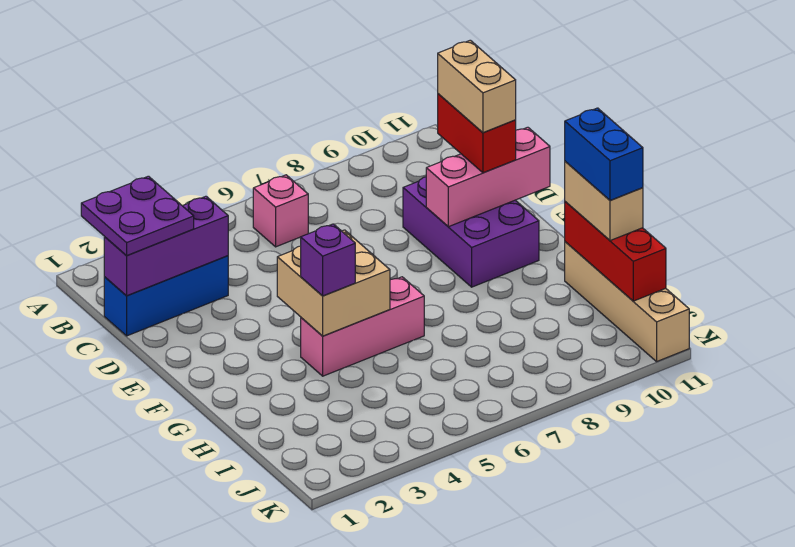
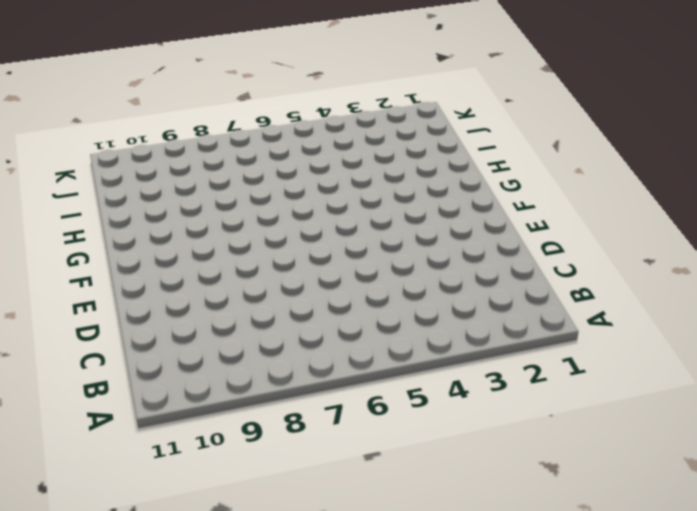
none -> pink 1x1 brick [253,175,308,247]
none -> blue 1x3 brick [104,256,228,336]
none -> purple 2x3 brick [403,177,539,287]

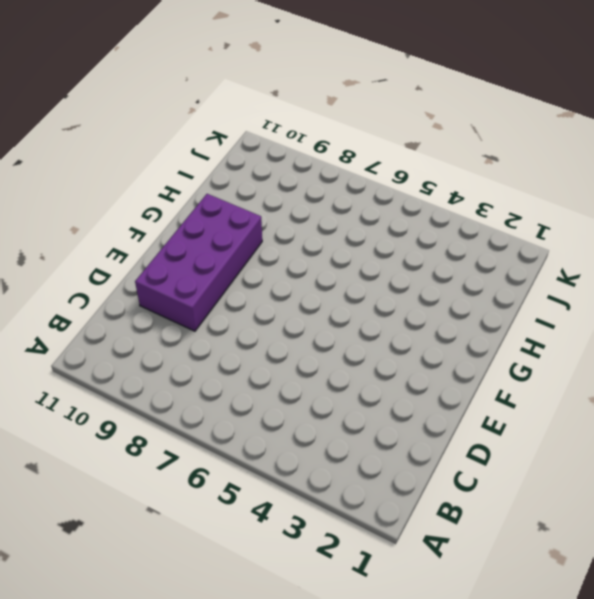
purple 2x4 brick [135,194,262,331] -> purple 2x3 brick [403,177,539,287]
none -> pink 1x1 brick [253,175,308,247]
none -> blue 1x3 brick [104,256,228,336]
none -> pink 1x3 brick [301,277,424,376]

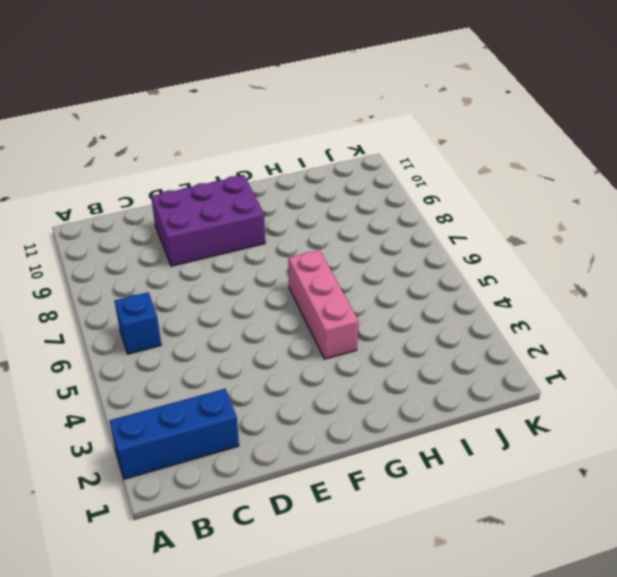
blue 1x3 brick [109,389,239,479] -> blue 1x3 brick turned to [104,256,228,336]
blue 1x1 brick [115,292,161,354] -> pink 1x1 brick [253,175,308,247]
none -> tan 1x4 brick [565,242,689,361]
none -> purple 1x3 brick [104,196,228,296]
none -> pink 1x3 brick [426,127,550,227]

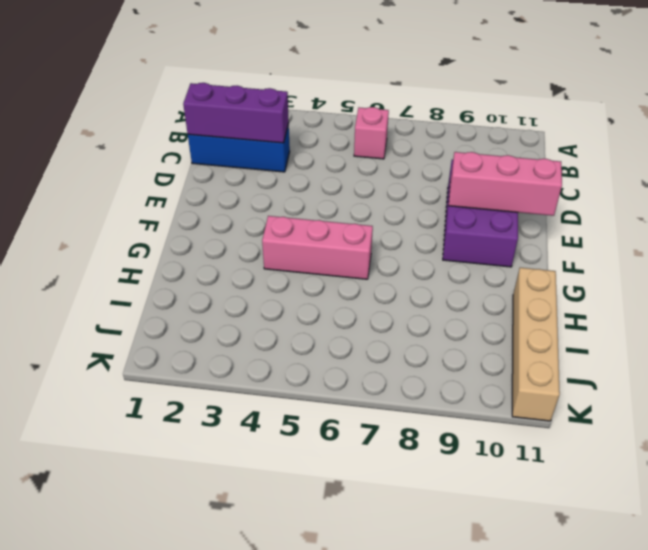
none -> tan 2x2 brick [277,230,390,336]
none -> red 1x3 brick [565,202,666,301]
none -> purple 2x2 plate [81,176,194,256]

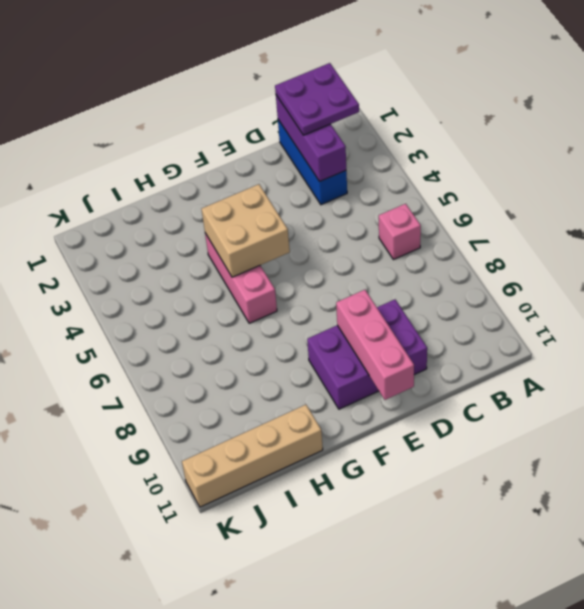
none -> red 1x3 brick [565,202,666,301]
none -> red 1x2 brick [438,94,516,173]
none -> purple 1x1 brick [301,224,355,296]

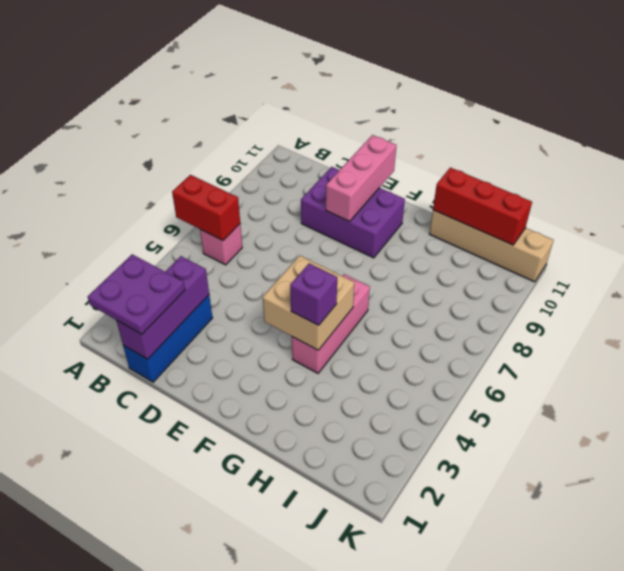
red 1x2 brick [172,175,240,241] -> red 1x2 brick moved to [438,94,516,173]
none -> tan 1x2 brick [565,161,643,241]
none -> tan 1x2 brick [438,40,516,133]
none -> blue 1x2 brick [565,108,643,201]

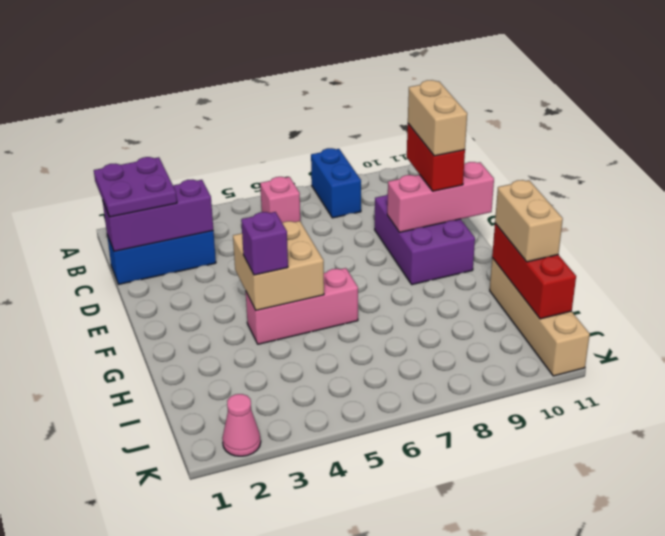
blue 1x2 brick [311,148,361,218] -> blue 1x2 brick moved to [565,108,643,201]
pink 1x1 cone [222,394,261,456] -> none

